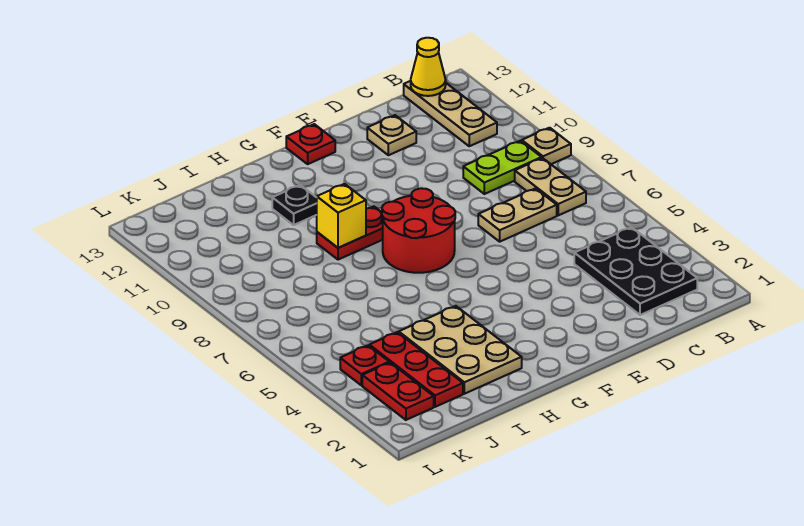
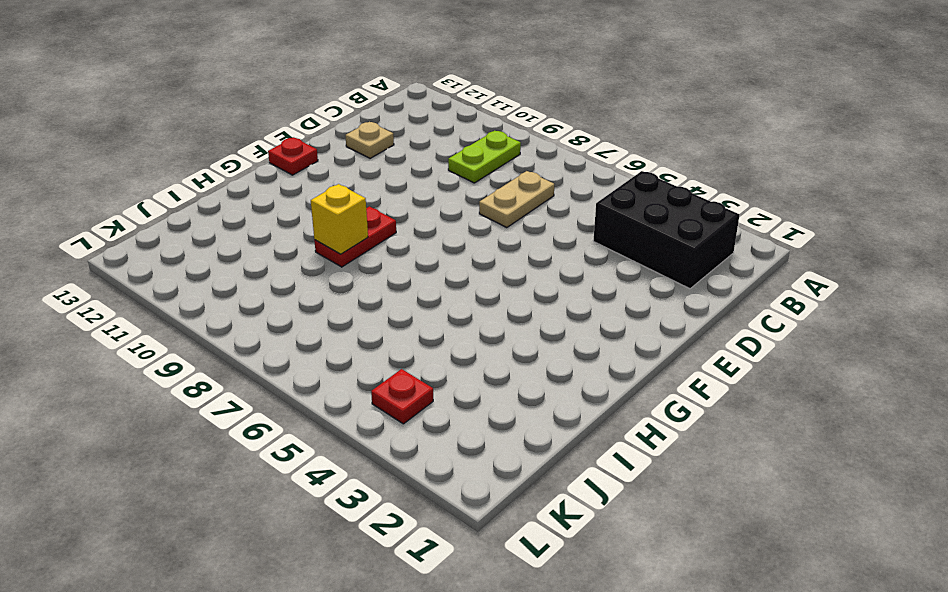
black 2x3 brick [593,171,739,289] -> black 2x3 plate [574,227,697,315]
none -> tan 1x1 plate [522,128,571,164]
none -> tan 1x2 plate [515,158,586,215]
none -> tan 1x3 plate [404,81,497,146]

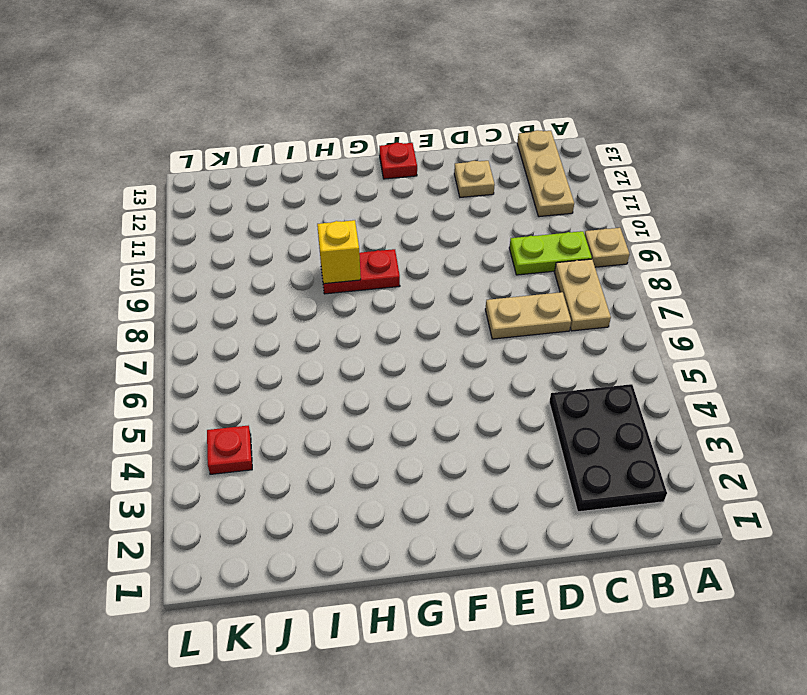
none -> red 2x2 round brick [382,188,455,273]
none -> tan 2x3 plate [399,306,522,394]
none -> black 1x1 plate [272,185,317,225]

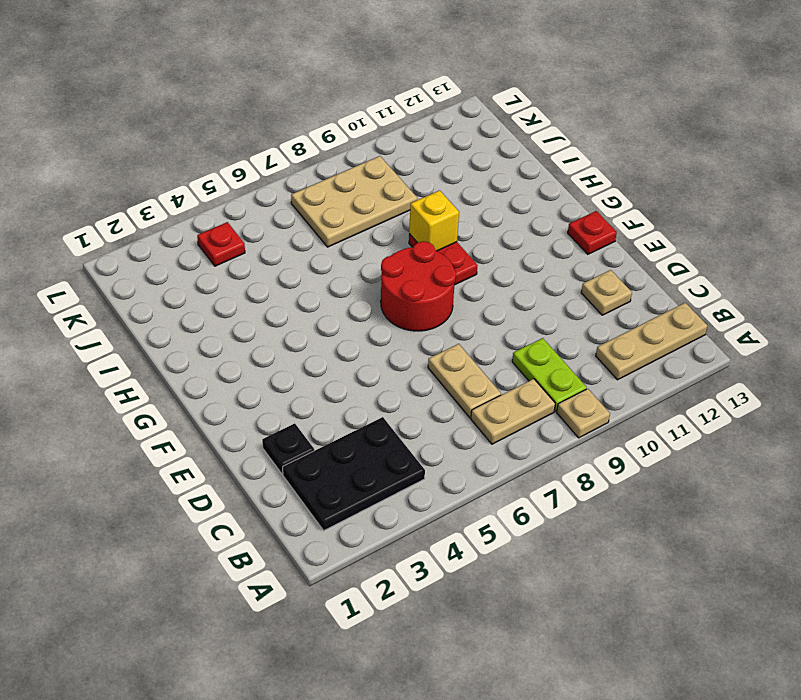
black 1x1 plate [262,423,314,474] -> black 1x1 plate moved to [272,185,317,225]
tan 2x3 plate [291,156,417,247] -> tan 2x3 plate moved to [399,306,522,394]
none -> red 1x3 plate [369,332,463,407]
none -> red 1x2 plate [362,363,434,420]
none -> yellow 1x1 cone [411,38,446,96]

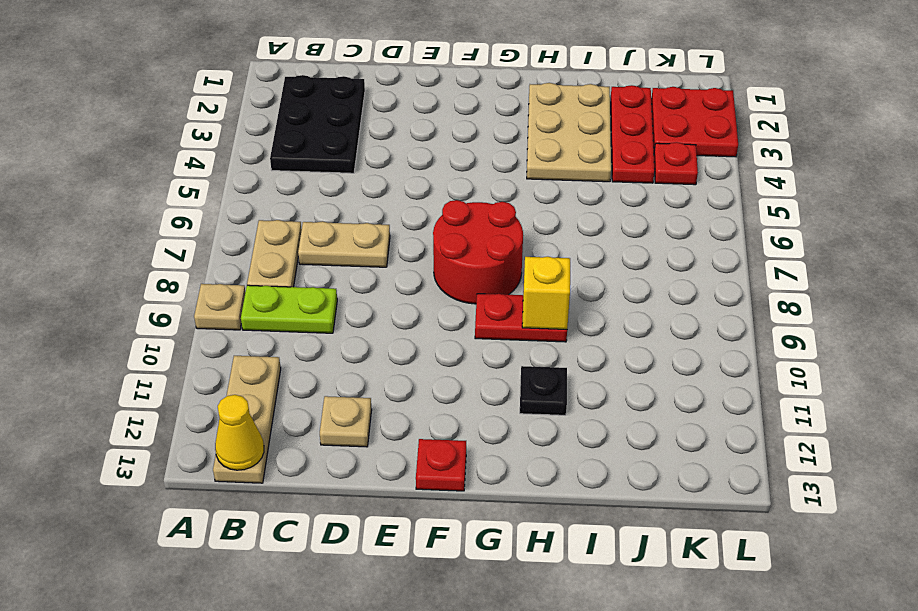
red 2x2 plate [651,87,738,157] -> red 1x2 plate [362,363,434,420]

